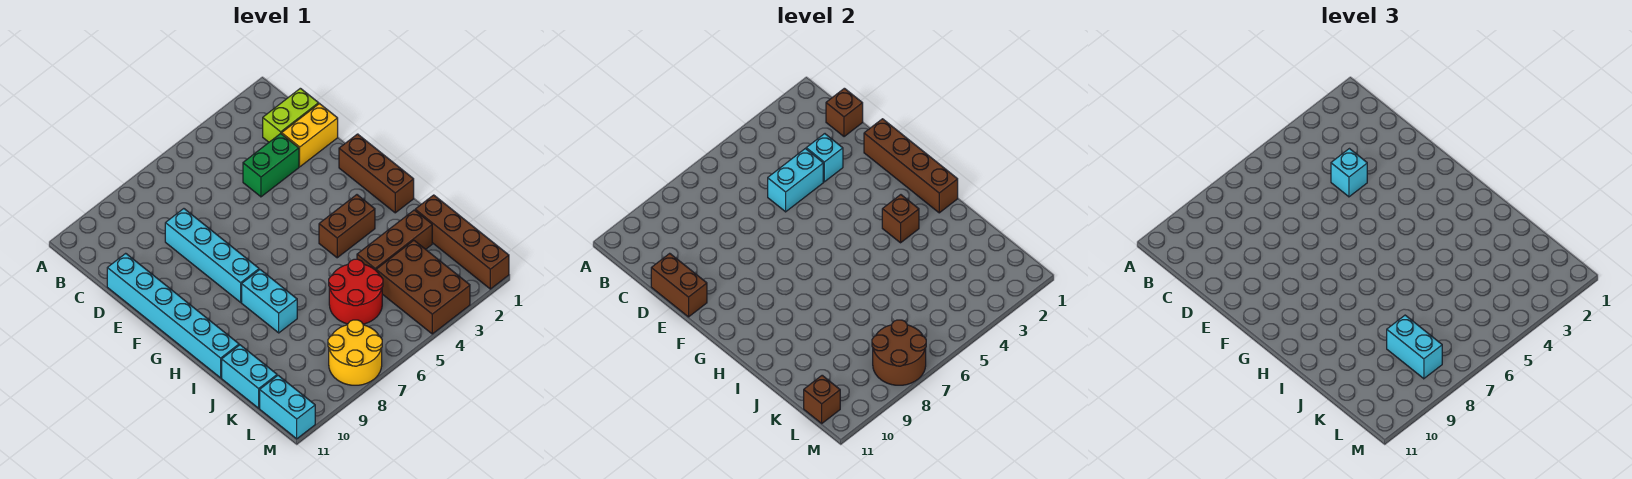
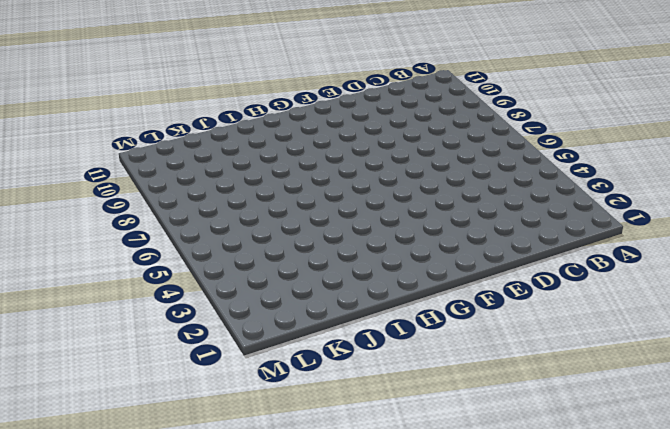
none -> lime 1x2 brick [263,88,319,142]
none -> yellow 1x2 brick [282,104,338,167]
none -> green 1x2 brick [243,134,299,197]

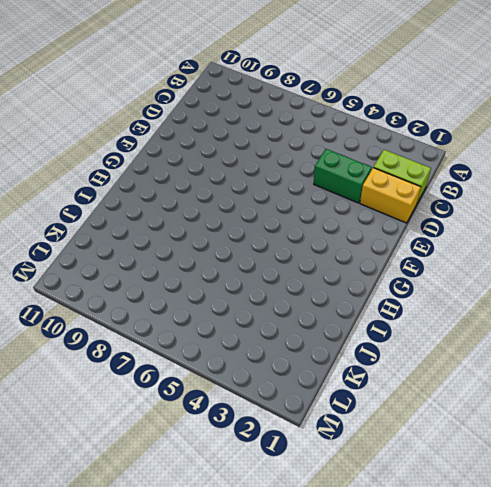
none -> cyan 1x4 brick [165,209,259,302]
none -> cyan 1x6 brick [107,253,239,378]
none -> brown 1x3 brick [339,134,414,213]

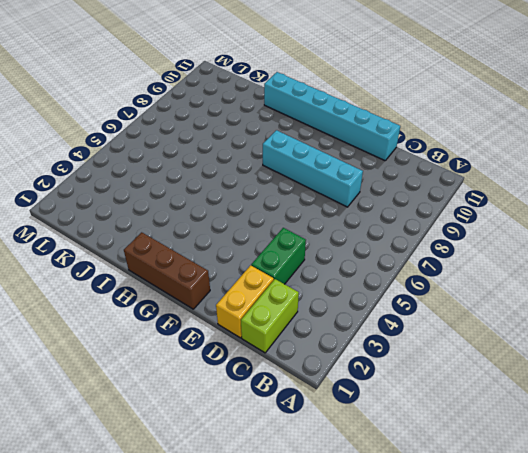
none -> brown 1x2 brick [319,195,375,258]
none -> cyan 1x2 brick [242,270,297,333]
none -> brown 1x4 brick [415,195,509,289]

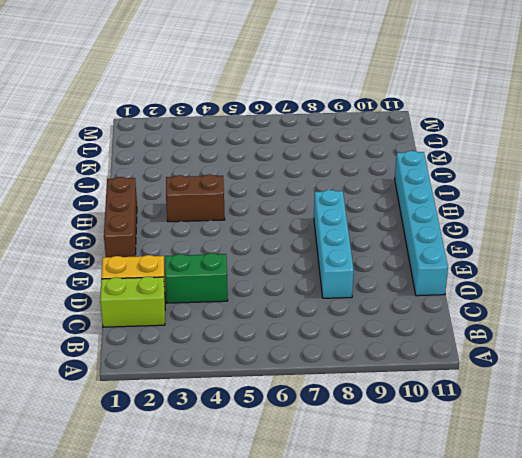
none -> cyan 1x2 brick [242,270,297,333]
none -> brown 1x4 brick [415,195,509,289]
none -> brown 1x3 brick [357,210,432,270]

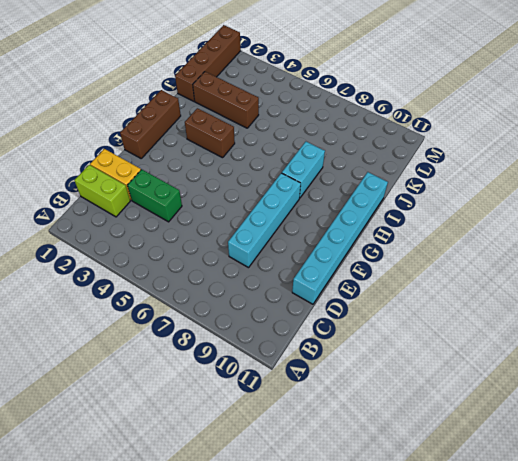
none -> red 2x2 round brick [329,259,383,324]
none -> cyan 1x2 brick [222,345,277,408]
none -> brown 2x3 brick [376,240,470,334]

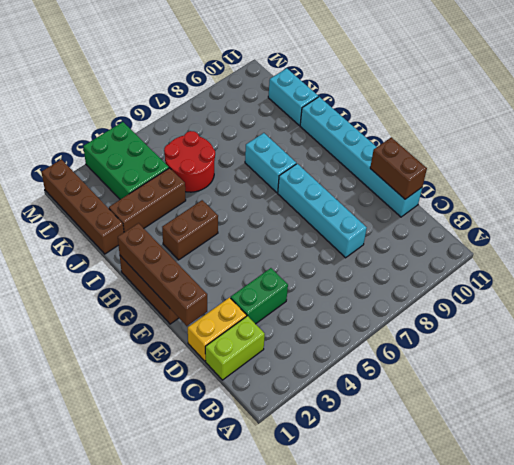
green 2x3 brick [83,122,169,199] -> brown 2x3 brick [376,240,470,334]
none -> yellow 2x2 round brick [328,320,382,385]
none -> cyan 1x2 brick [260,375,315,439]
none -> brown 1x1 brick [826,88,863,137]

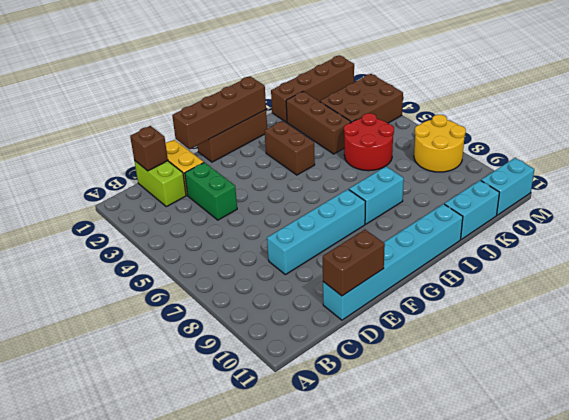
none -> cyan 1x1 brick [806,134,843,182]
none -> cyan 1x2 brick [768,149,823,212]
none -> brown 1x1 brick [882,195,919,243]

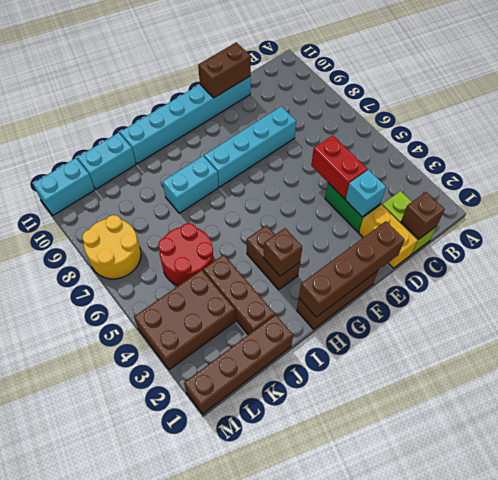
red 1x2 brick [311,135,367,199] -> cyan 1x2 brick [768,149,823,212]
none -> brown 2x2 round brick [872,320,926,385]
none -> brown 1x1 brick [804,375,840,423]
none -> cyan 1x1 brick [1331,149,1367,197]

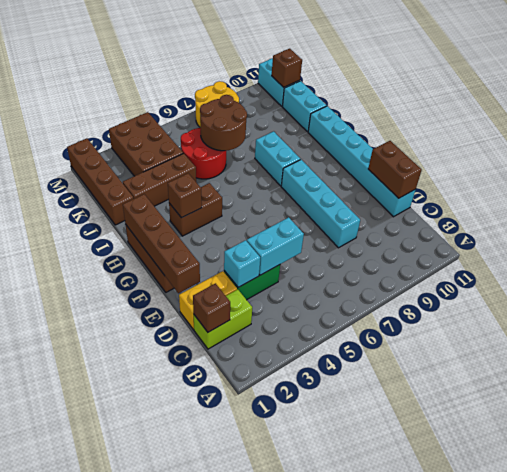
brown 2x2 round brick [200,95,247,151] -> brown 2x2 round brick moved to [872,320,926,385]
none -> cyan 1x1 brick [1331,149,1367,197]
none -> cyan 1x2 brick [1387,315,1442,379]

